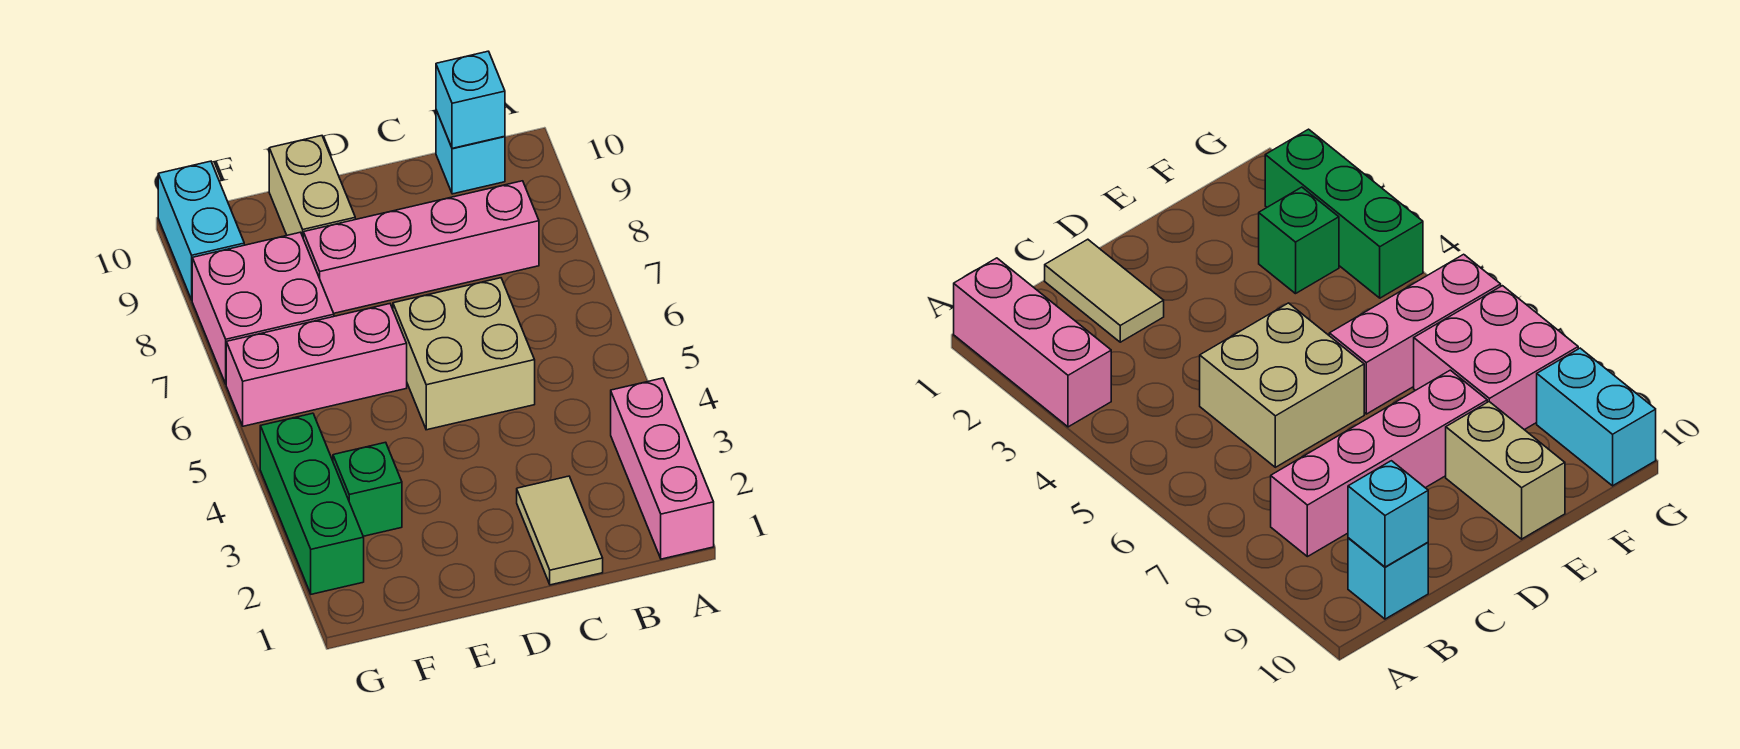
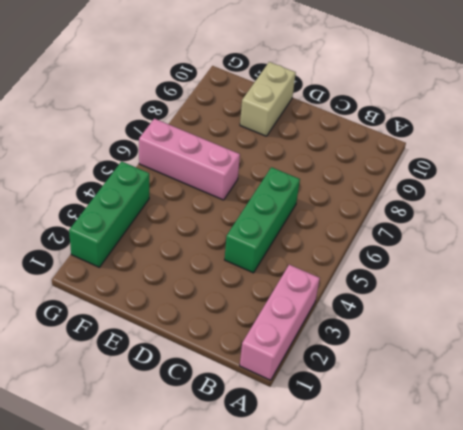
green 1x3 brick [225,167,300,273] -> tan 2x2 brick [393,278,535,430]
none -> pink 1x4 brick [303,181,539,313]
none -> cyan 1x1 brick [436,110,505,194]
none -> tan 1x2 tile [517,476,603,585]

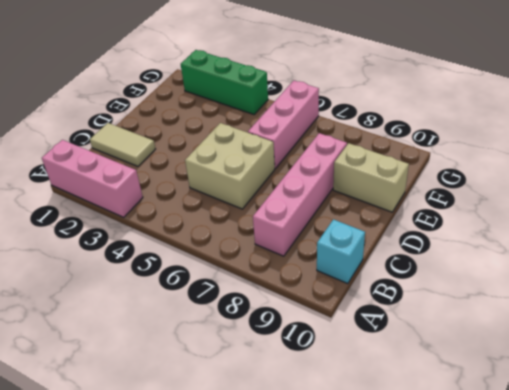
none -> green 1x1 brick [333,442,402,536]
none -> pink 2x2 brick [192,232,334,384]
none -> cyan 1x2 brick [158,161,244,300]

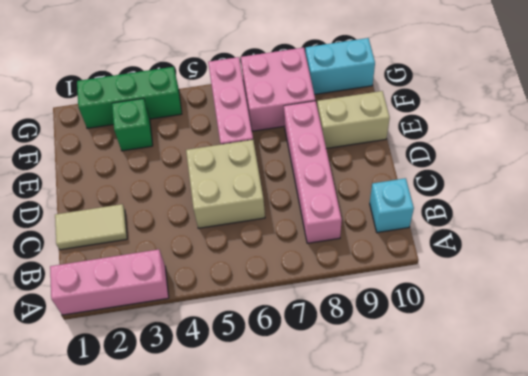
none -> cyan 1x1 brick [436,51,505,148]

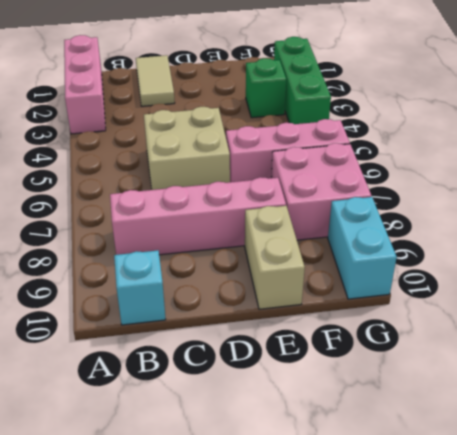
none -> cyan 1x1 brick [436,51,505,148]

